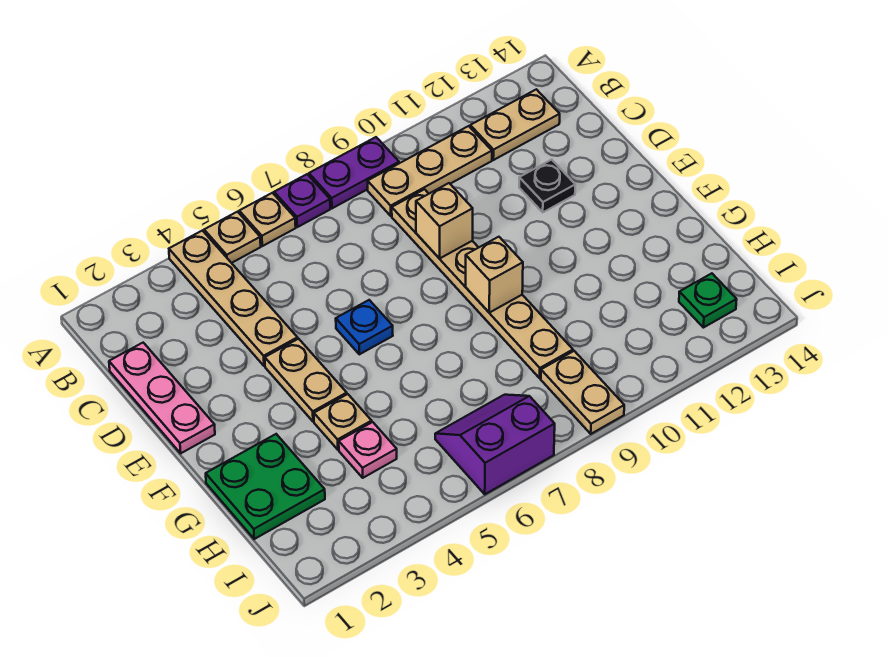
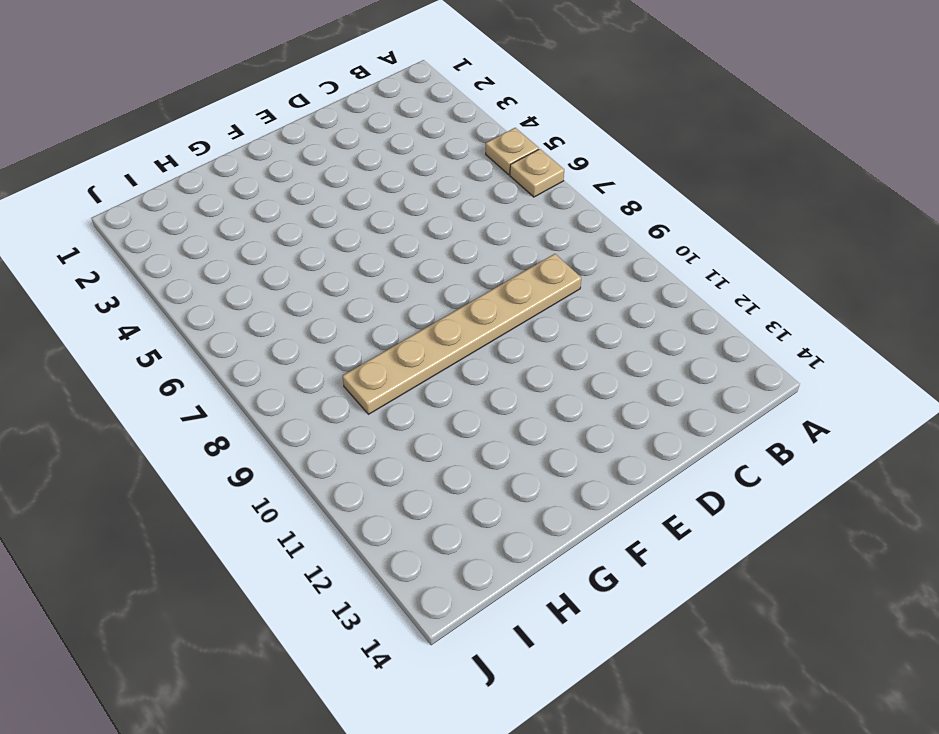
none -> tan 1x4 plate [169,231,298,366]
none -> purple 1x1 plate [274,174,330,227]
none -> purple 1x2 plate [309,137,399,208]

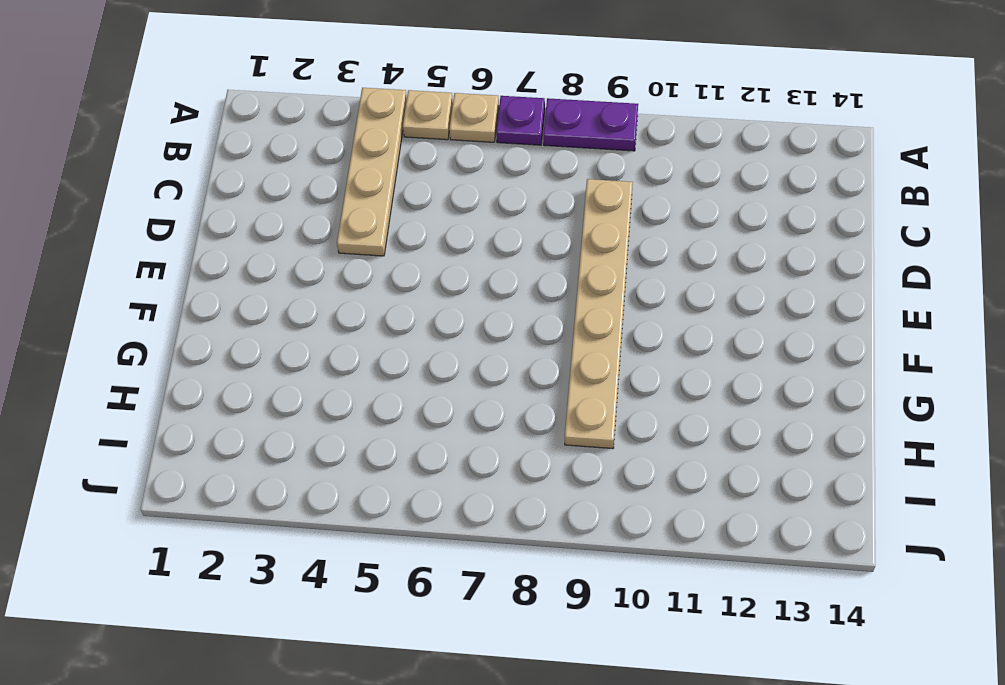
none -> tan 1x3 plate [368,126,492,216]
none -> tan 1x2 plate [470,89,560,160]
none -> pink 1x3 plate [109,343,215,453]

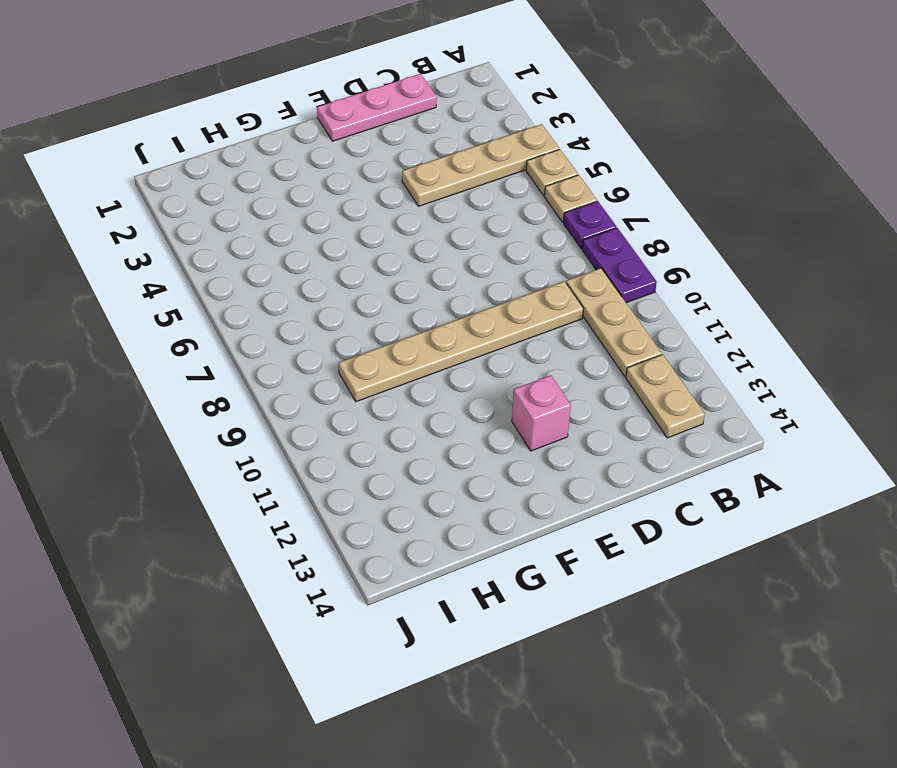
pink 1x1 brick [512,375,571,451] -> none
none -> black 1x1 plate [519,160,575,212]
none -> tan 1x2 plate [265,339,347,422]
none -> blue 1x1 plate [336,300,393,354]

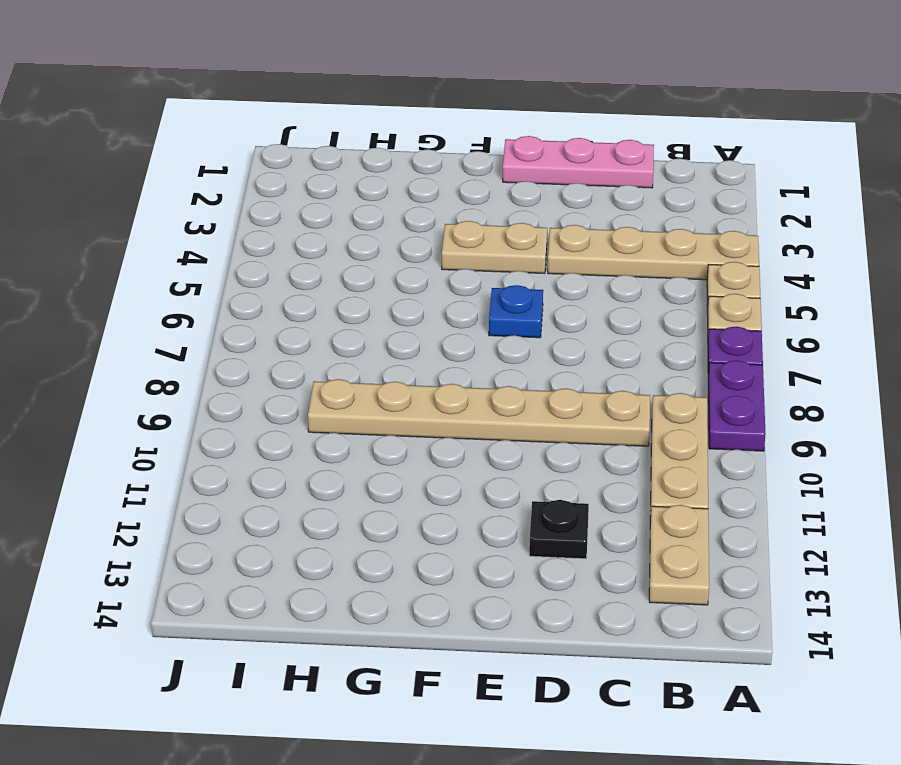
none -> green 2x2 plate [206,434,325,539]
none -> tan 1x1 plate [314,394,372,450]
none -> pink 1x1 plate [339,422,397,478]

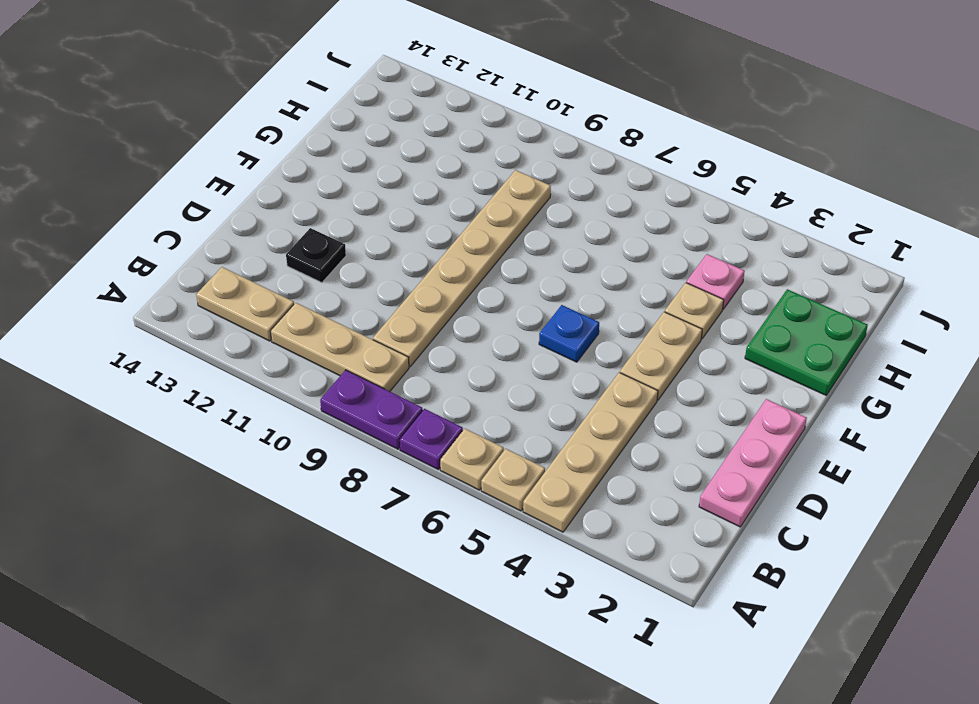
none -> purple 2x2 slope [435,395,555,494]
none -> tan 1x2 plate [541,351,624,434]
none -> green 1x1 plate [679,273,737,328]

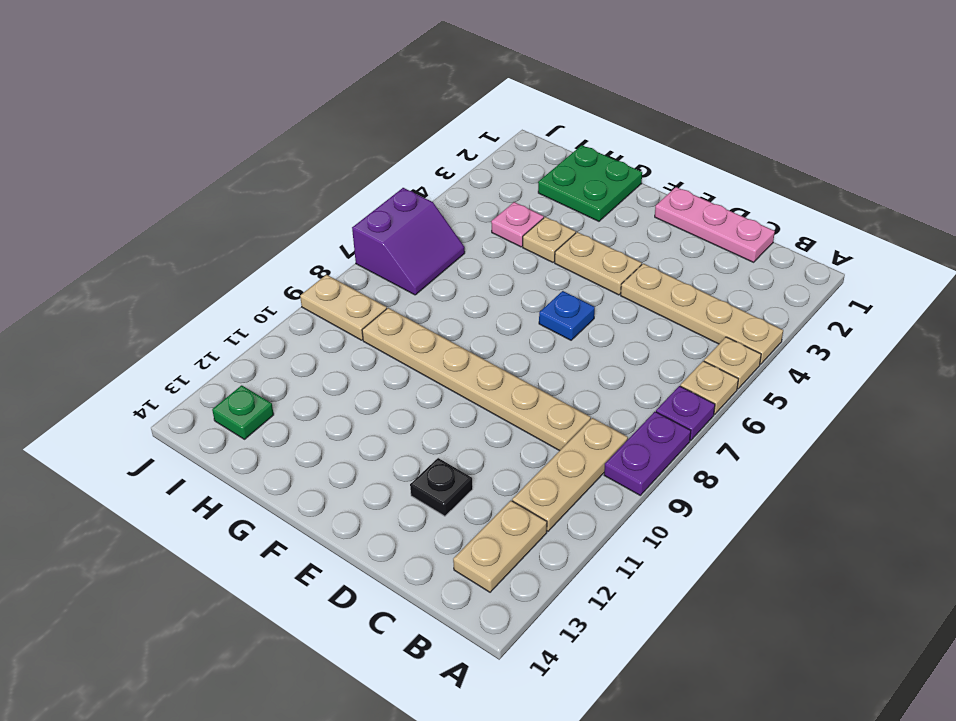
none -> tan 1x1 brick [416,183,473,259]
none -> tan 1x1 brick [466,237,523,313]

